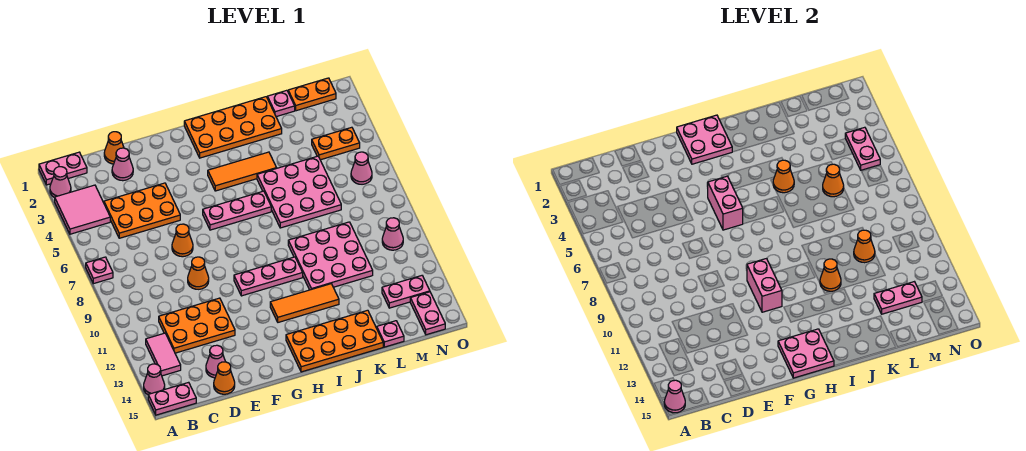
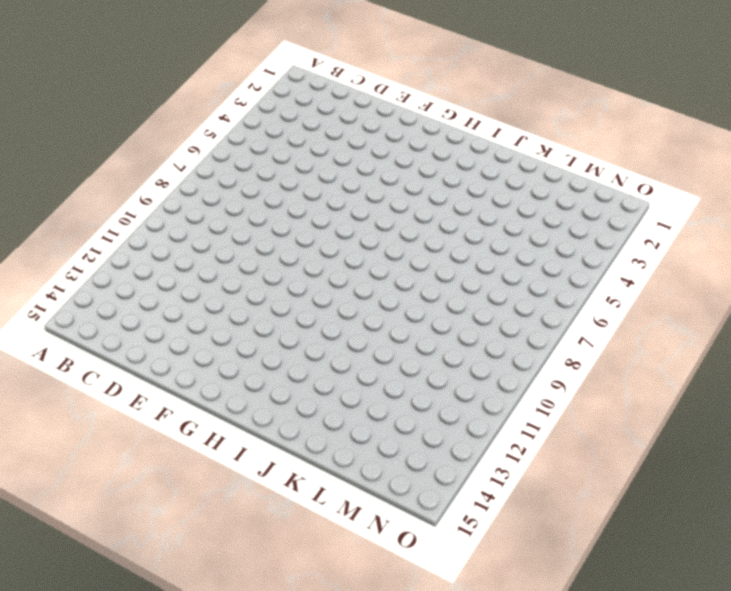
none -> pink 1x2 plate [39,152,87,185]
none -> pink 1x1 cone [50,167,71,198]
none -> pink 2x2 tile [55,185,110,234]
none -> pink 1x1 plate [86,257,113,284]

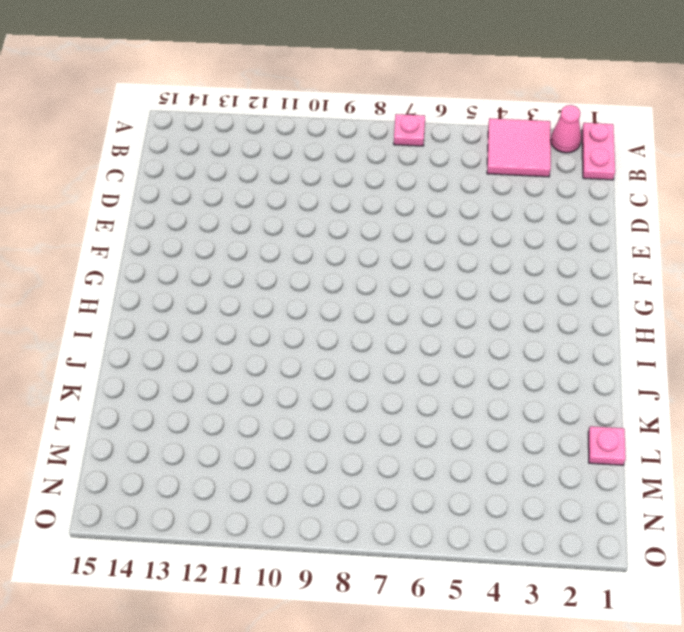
none -> pink 1x1 cone [144,364,165,395]
none -> pink 1x2 plate [148,382,196,415]
none -> pink 1x2 tile [146,333,181,376]
none -> orange 2x3 plate [104,183,180,238]

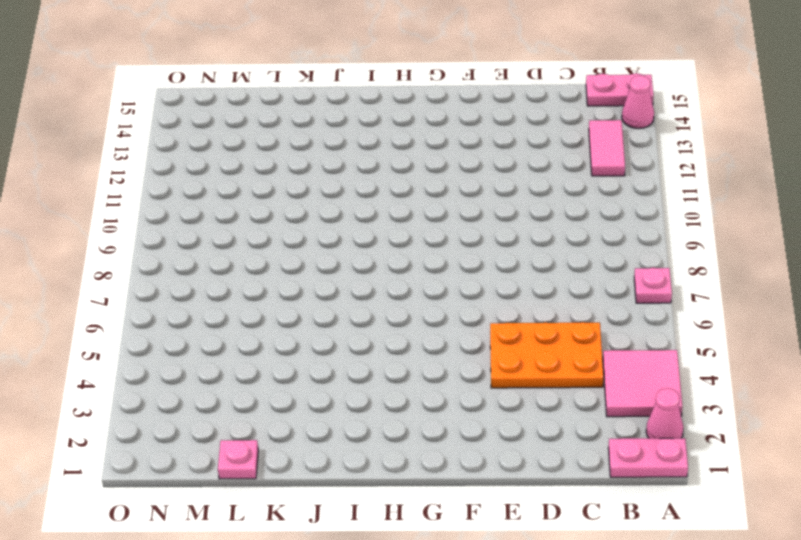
none -> orange 2x3 plate [159,298,235,353]
none -> orange 1x1 cone [104,132,124,164]
none -> pink 1x1 cone [112,148,133,181]
none -> pink 1x1 cone [206,345,225,378]

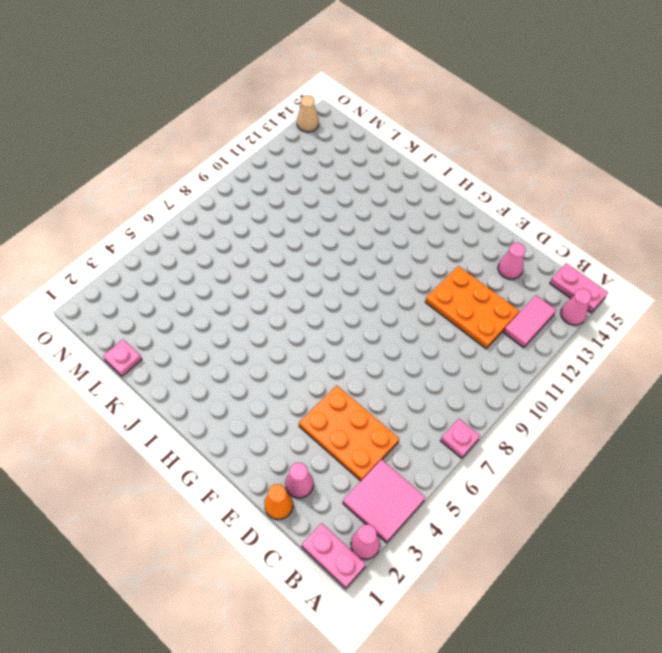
tan 1x1 cone [297,96,319,132] -> none
none -> orange 1x1 cone [214,362,235,394]
none -> orange 1x1 cone [172,224,193,257]
none -> orange 1x1 cone [188,257,209,289]
none -> pink 1x3 plate [203,191,271,230]

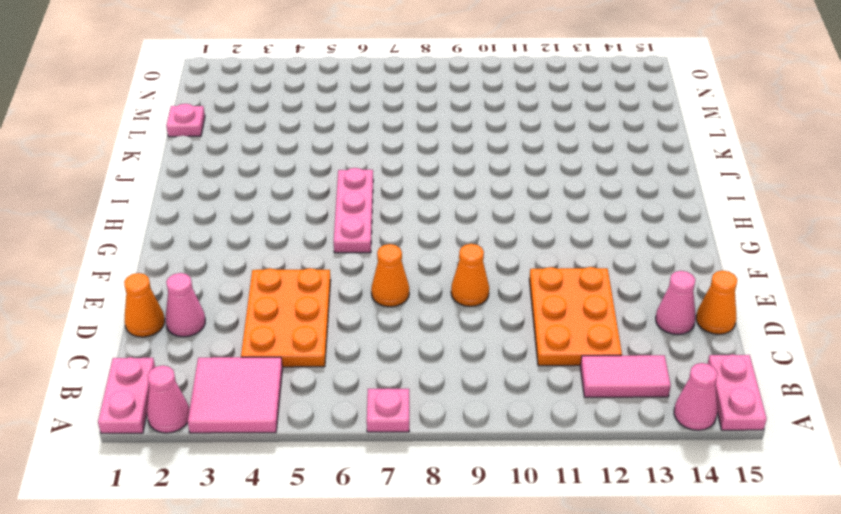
none -> pink 1x3 plate [234,257,303,296]
none -> orange 2x4 plate [184,97,282,158]
none -> orange 1x3 tile [208,152,277,191]
none -> orange 1x3 tile [270,284,339,322]

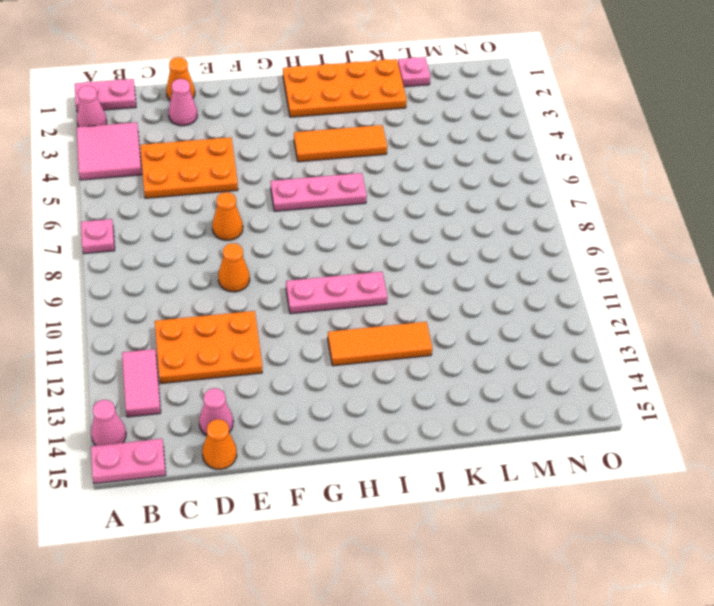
none -> orange 2x4 plate [286,310,383,372]
none -> pink 3x3 plate [257,156,341,228]
none -> pink 3x3 plate [288,222,373,290]
none -> pink 1x1 plate [377,321,404,347]

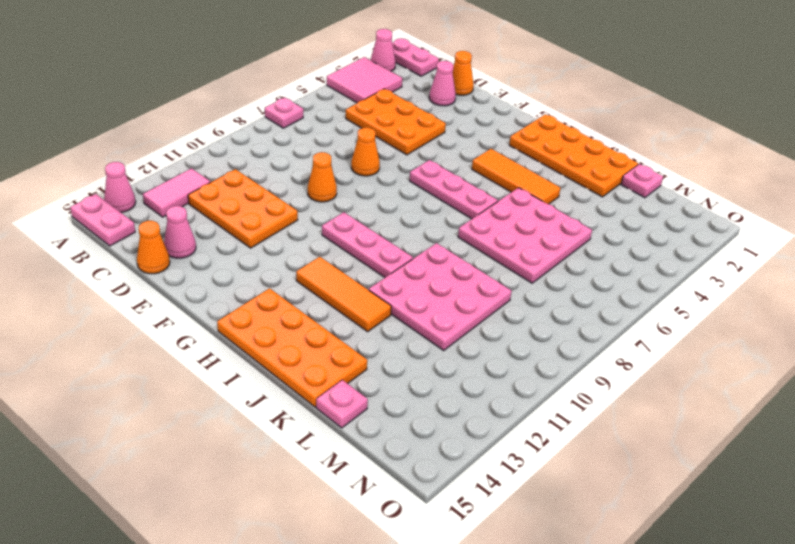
none -> orange 1x2 plate [288,78,336,111]
none -> orange 1x2 plate [312,127,360,160]
none -> pink 1x2 plate [382,276,430,308]
none -> pink 1x1 cone [351,152,372,184]

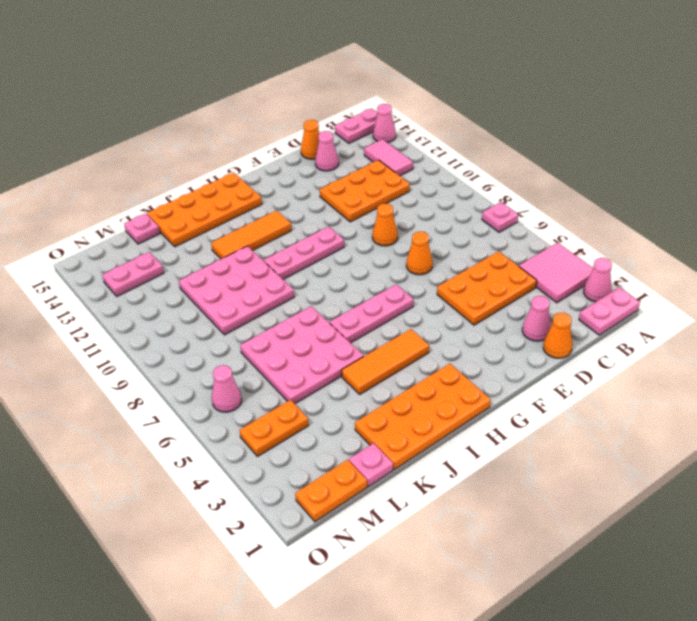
none -> pink 1x1 cone [382,218,403,250]
none -> pink 1x2 plate [410,292,445,335]
none -> pink 1x1 cone [664,380,685,413]
none -> pink 2x2 plate [677,115,732,164]

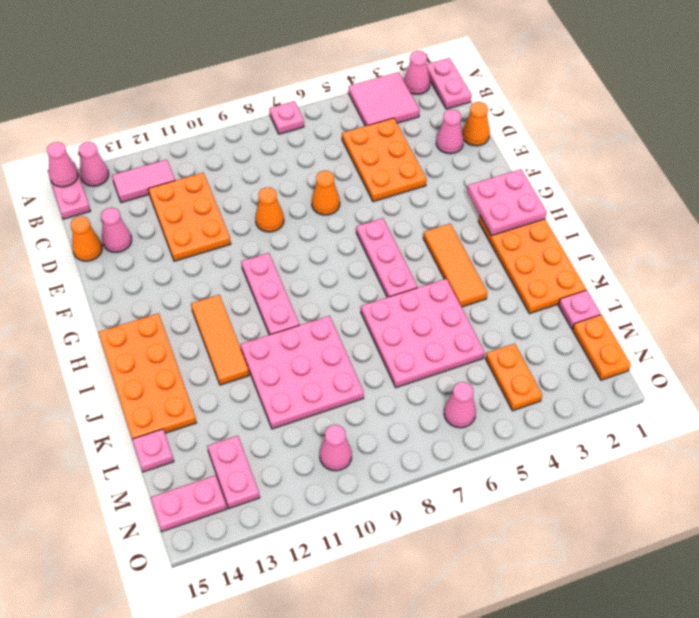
none -> pink 1x2 brick [708,176,743,230]
none -> pink 1x2 brick [747,259,782,312]
none -> pink 2x2 plate [778,329,834,378]
none -> orange 1x1 cone [773,160,794,193]

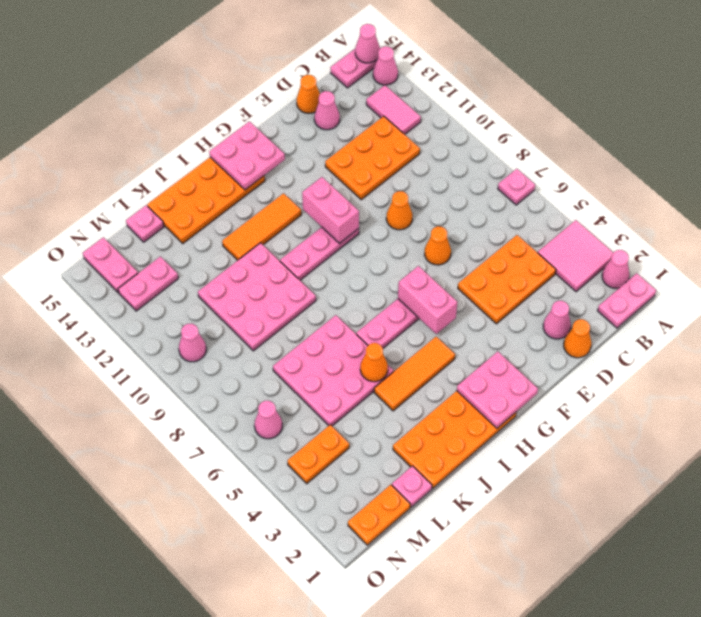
none -> orange 1x1 cone [820,259,841,291]
none -> orange 1x1 cone [823,164,844,197]
none -> orange 1x1 cone [854,230,875,263]
none -> pink 1x2 plate [874,282,922,314]

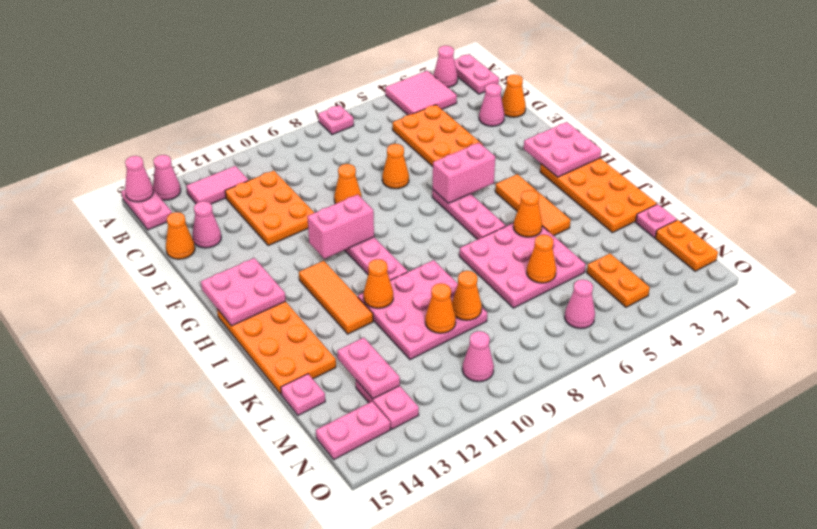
orange 1x1 cone [452,271,482,320] -> none
none -> pink 1x2 plate [845,127,880,170]

